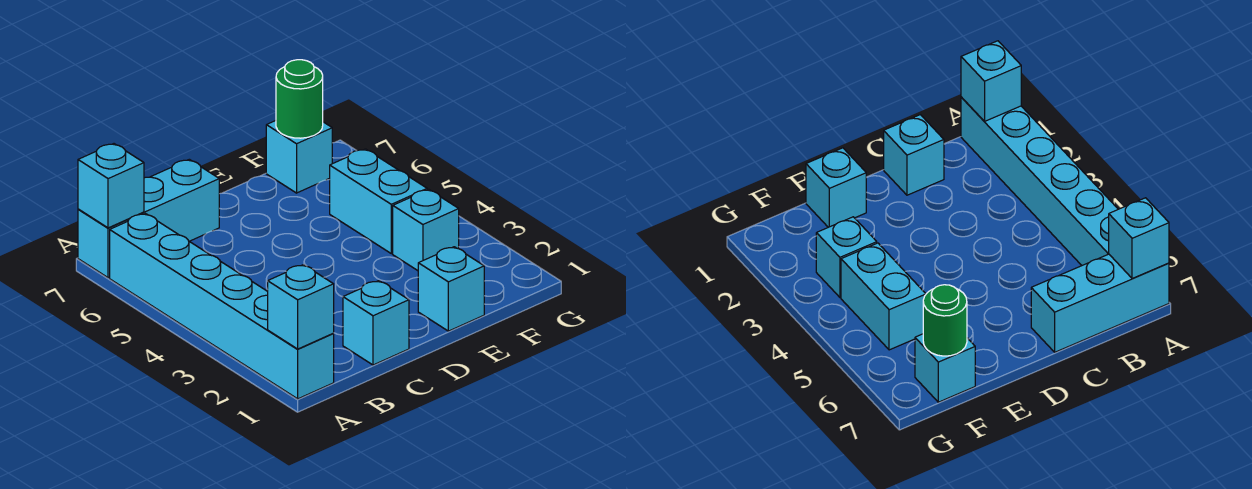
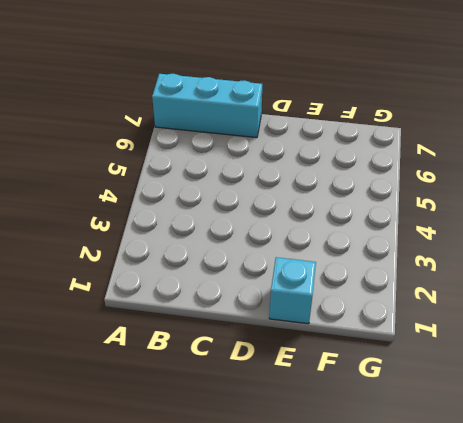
none -> cyan 1x6 brick [110,214,334,399]
none -> cyan 1x1 brick [343,281,409,365]

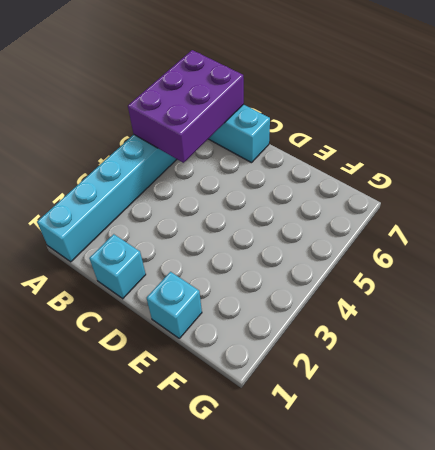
purple 2x3 brick [128,50,244,163] -> cyan 1x1 brick [78,144,144,228]
none -> cyan 1x1 brick [393,189,459,271]
none -> cyan 1x2 brick [330,149,427,254]

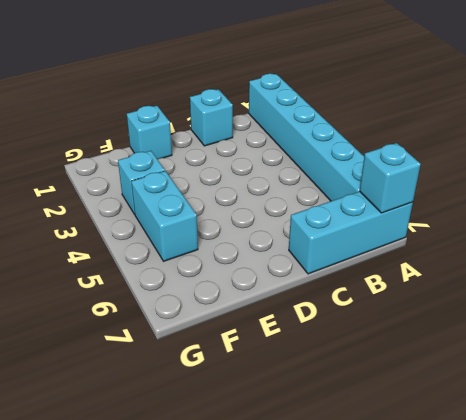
none -> cyan 1x1 brick [266,121,332,193]
none -> cyan 1x1 brick [268,265,334,349]

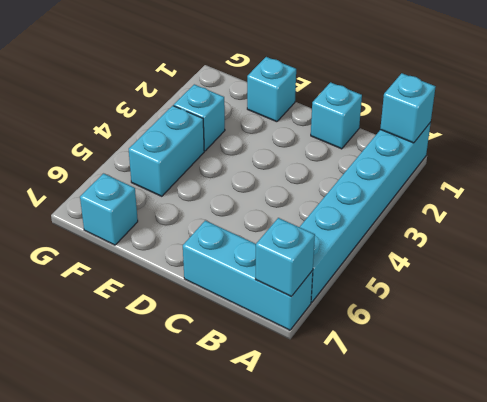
none -> green 1x1 round brick [276,60,323,138]

